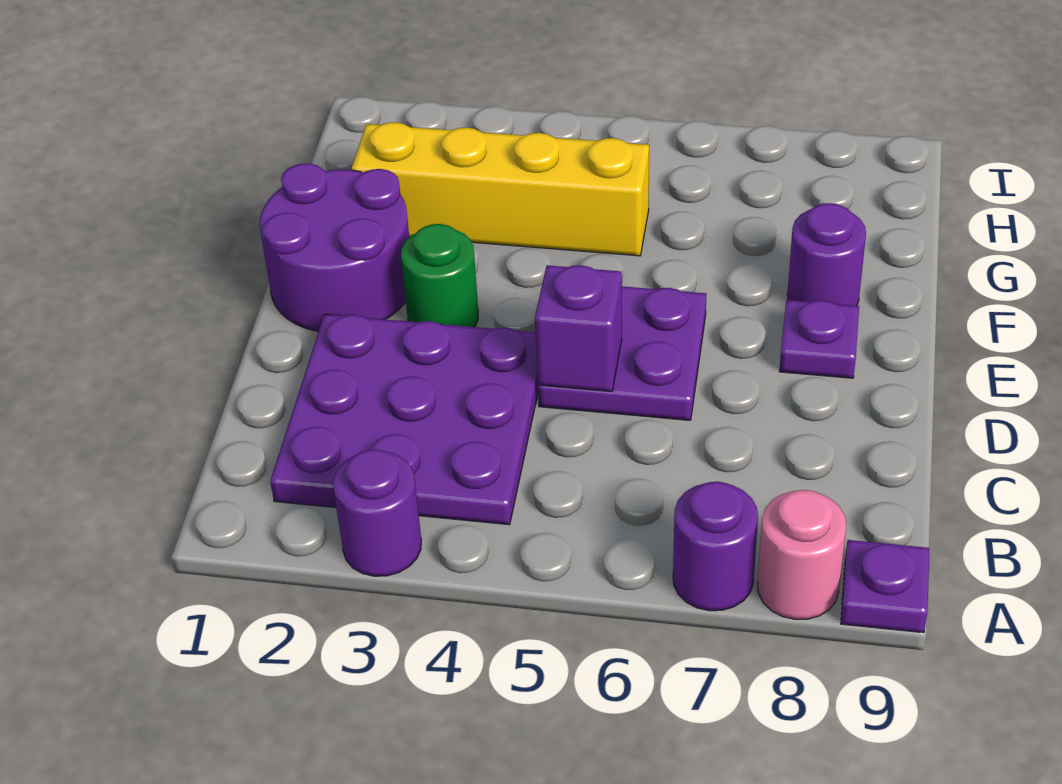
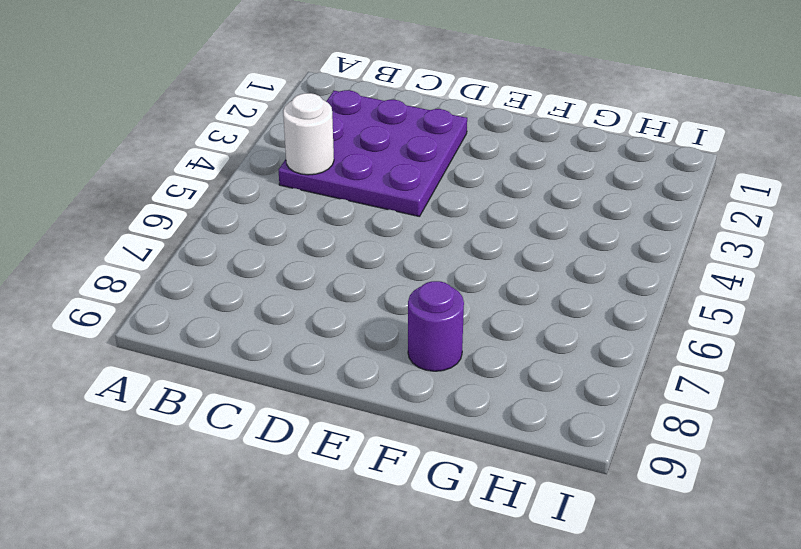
white 1x1 round brick [283,93,334,175] -> none
none -> purple 1x1 round brick [333,449,421,576]
none -> purple 1x1 round brick [673,482,758,611]
none -> pink 1x1 round brick [757,490,846,619]

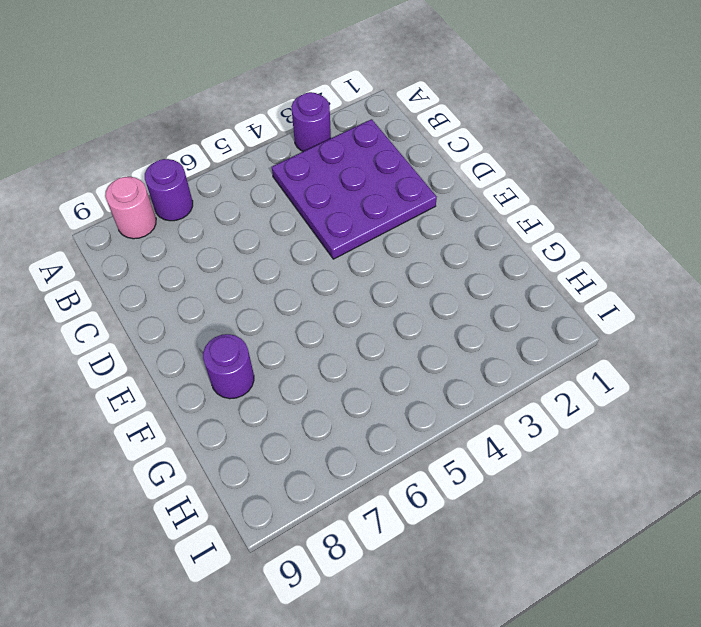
none -> purple 1x1 plate [841,540,929,633]
none -> purple 2x2 plate [538,286,706,420]
none -> purple 2x2 round brick [260,163,409,331]

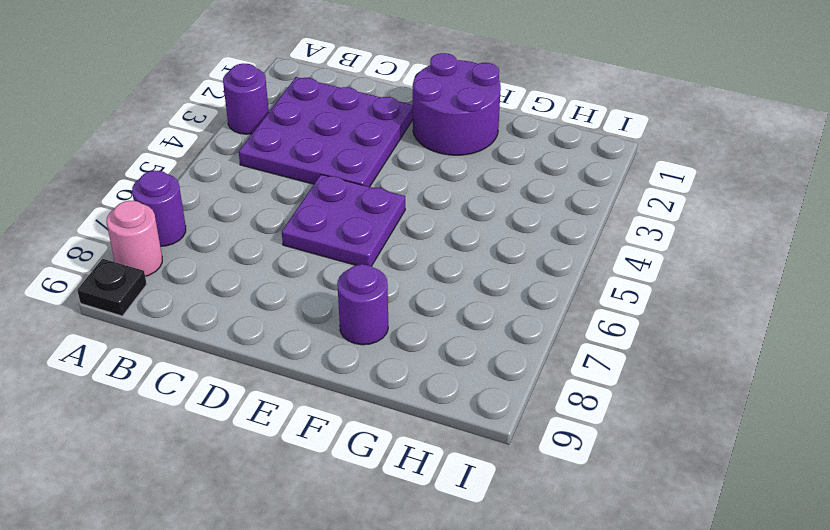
black 1x1 plate [77,259,147,316] -> purple 1x1 plate [841,540,929,633]
none -> green 1x1 round brick [401,224,478,327]
none -> purple 1x1 plate [779,300,859,378]
none -> yellow 1x4 brick [352,122,649,256]

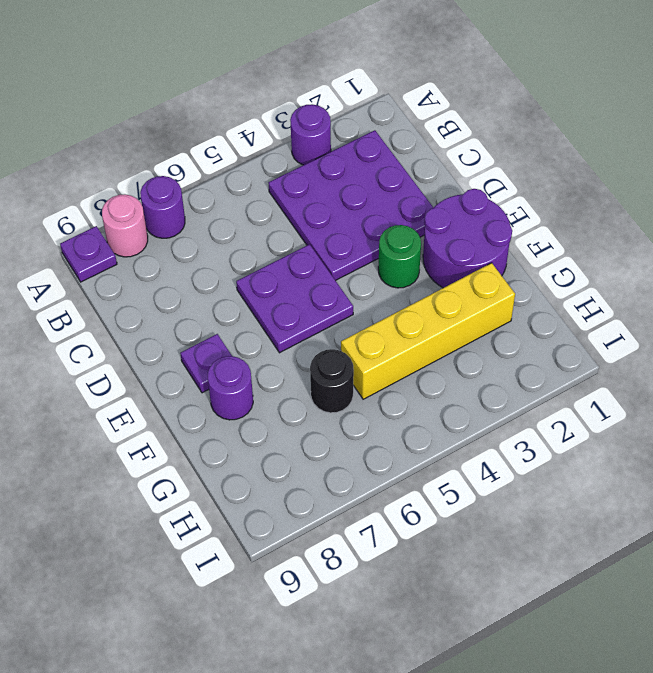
black 1x1 round brick [310,349,354,413] -> none
none -> purple 1x1 brick [535,265,622,392]

